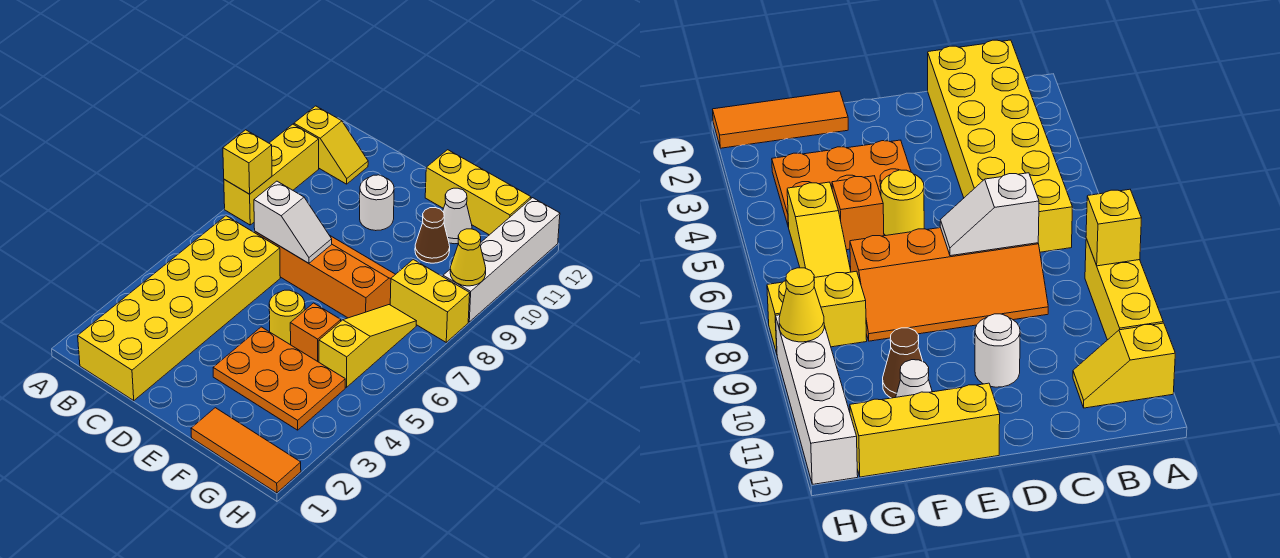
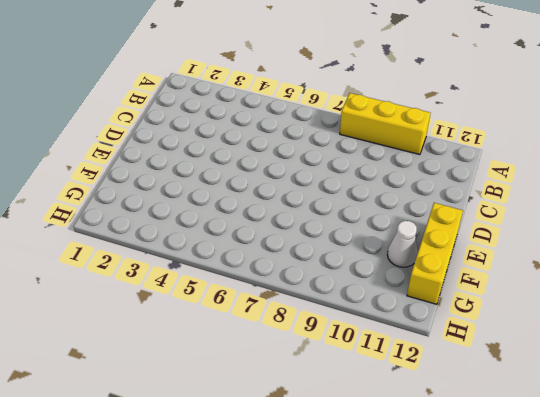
none -> yellow 1x2 slope [294,106,368,184]
none -> yellow 2x6 brick [78,216,280,401]
none -> orange 2x4 slope [255,232,395,318]

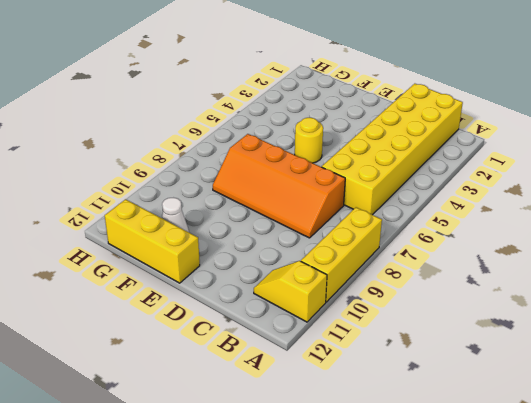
none -> white 1x1 round brick [360,175,394,231]
none -> orange 2x3 plate [213,327,345,430]
none -> orange 1x3 tile [191,408,301,493]

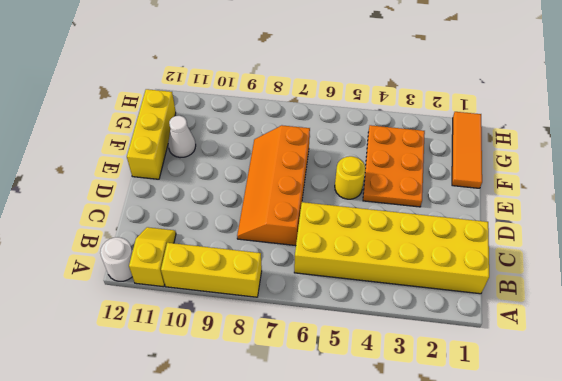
white 1x1 round brick [100,237,132,281] -> white 1x1 round brick moved to [360,175,394,231]
none -> orange 1x1 brick [290,303,341,362]
none -> brown 1x1 cone [415,208,450,263]
none -> yellow 1x3 slope [319,305,416,387]

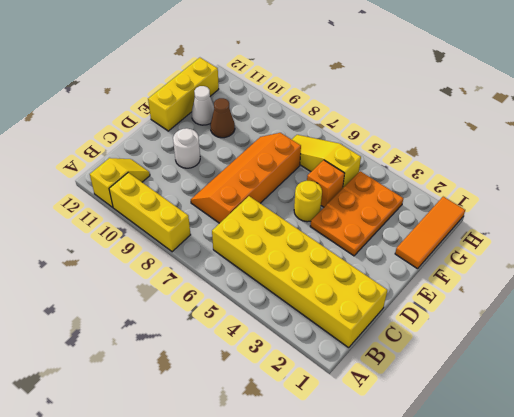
none -> yellow 1x2 brick [390,260,470,342]
none -> white 1x4 brick [443,198,560,322]
none -> yellow 1x1 brick [223,130,272,194]

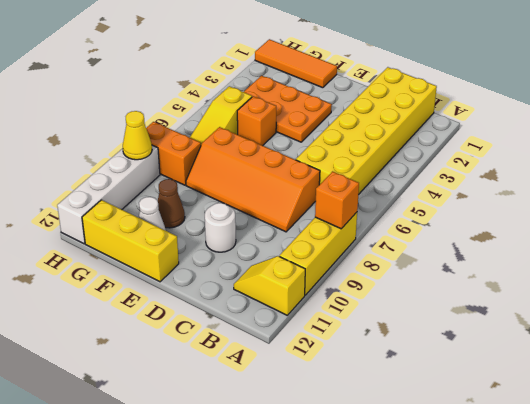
orange 1x1 brick [315,171,359,229] -> yellow 1x1 brick [223,130,272,194]
orange 1x2 brick [146,122,201,185] -> yellow 1x2 brick [390,260,470,342]
none -> yellow 1x1 round brick [269,290,305,345]
none -> white 1x2 slope [254,181,332,263]

